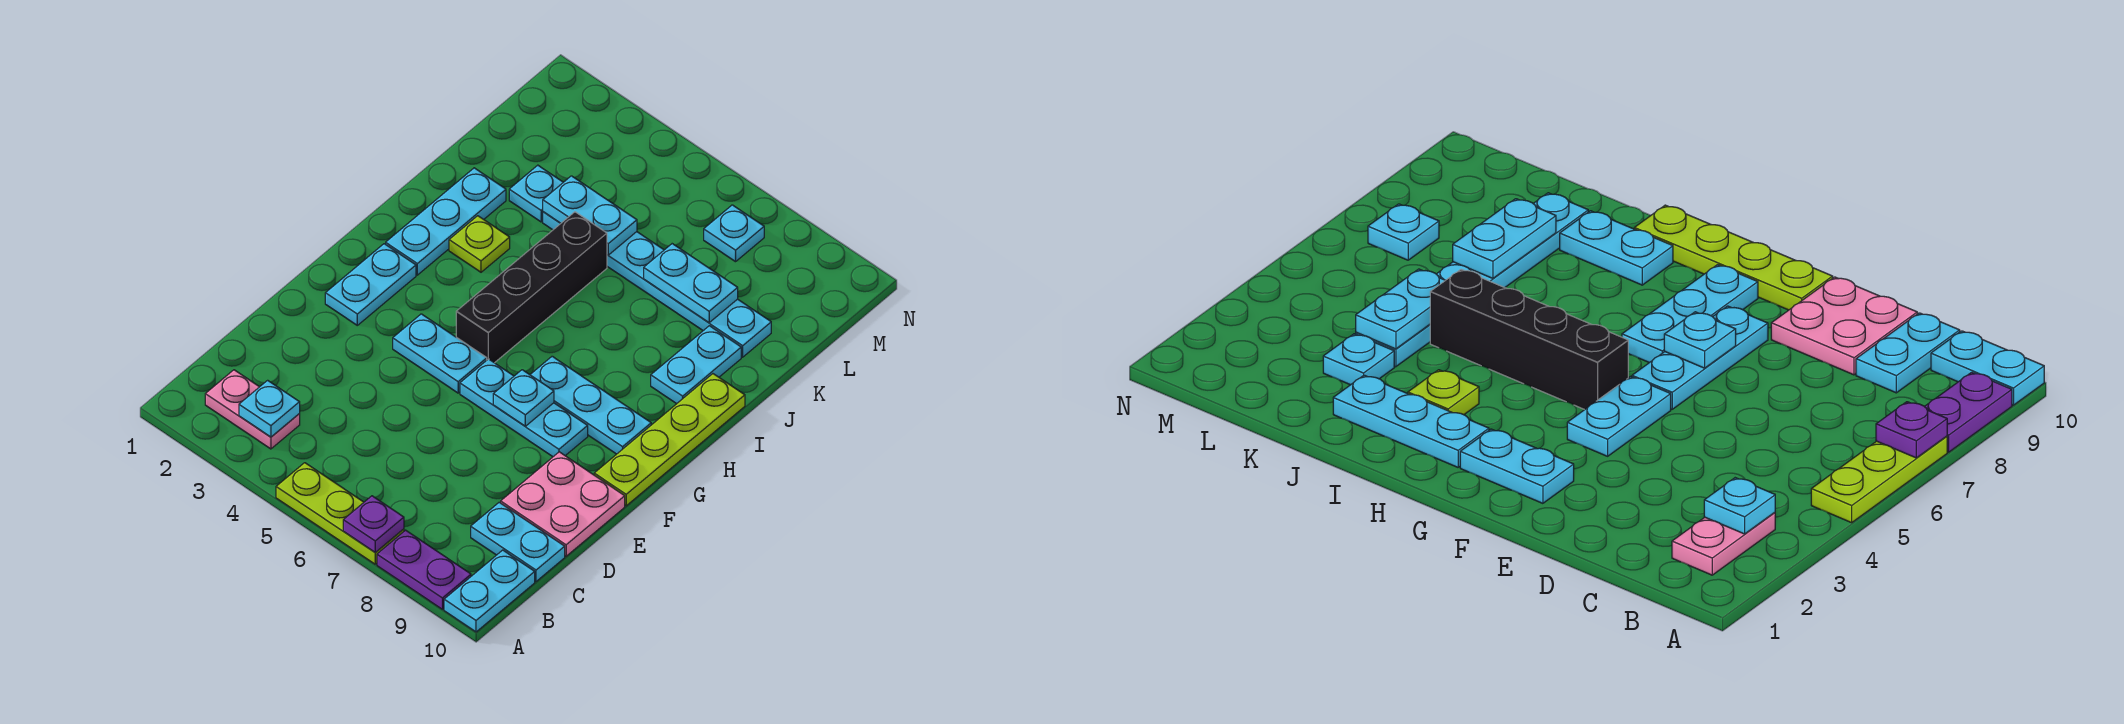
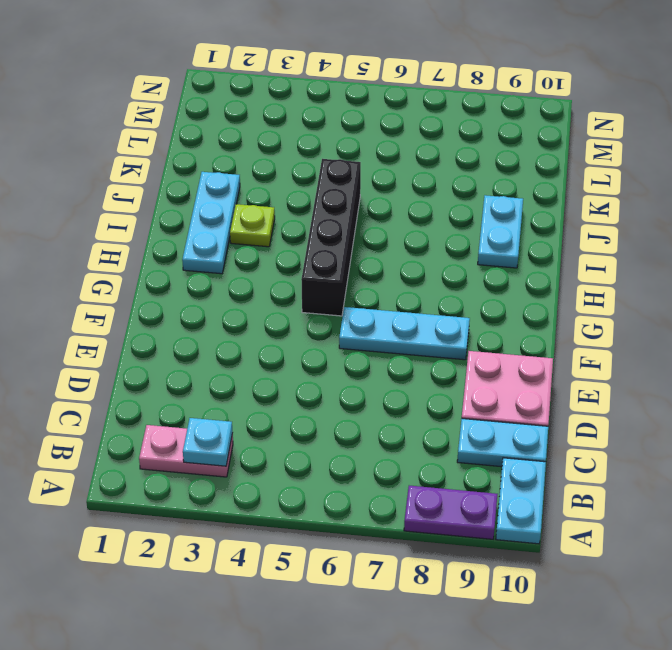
none -> lime 1x3 plate [276,463,404,564]
none -> cyan 1x2 plate [325,244,416,325]
none -> cyan 1x2 plate [393,314,487,393]

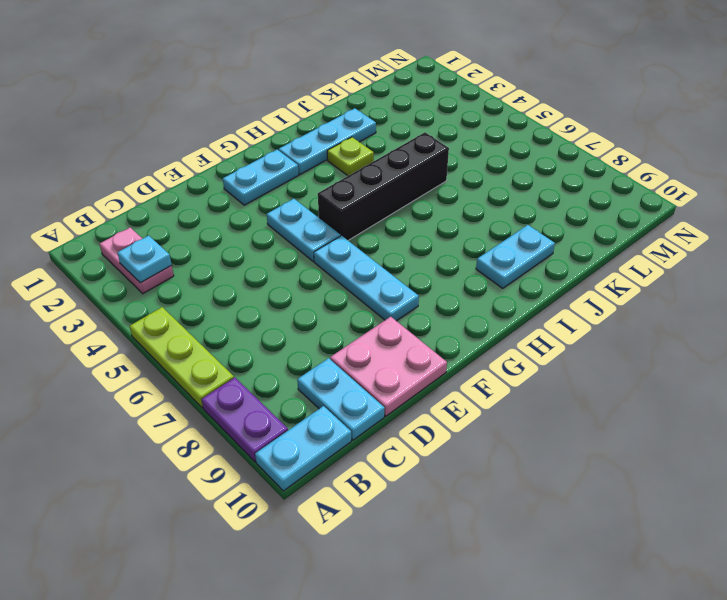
none -> lime 1x4 plate [594,374,745,506]
none -> cyan 1x3 plate [530,356,651,454]
none -> cyan 1x1 plate [509,165,563,222]

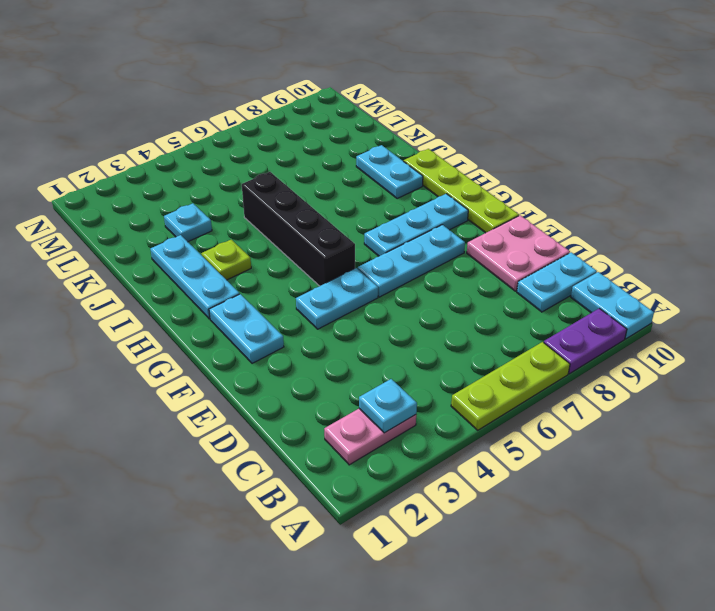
none -> cyan 1x6 plate [543,212,771,357]
none -> cyan 1x1 plate [704,205,764,262]
none -> purple 1x1 plate [343,496,404,553]

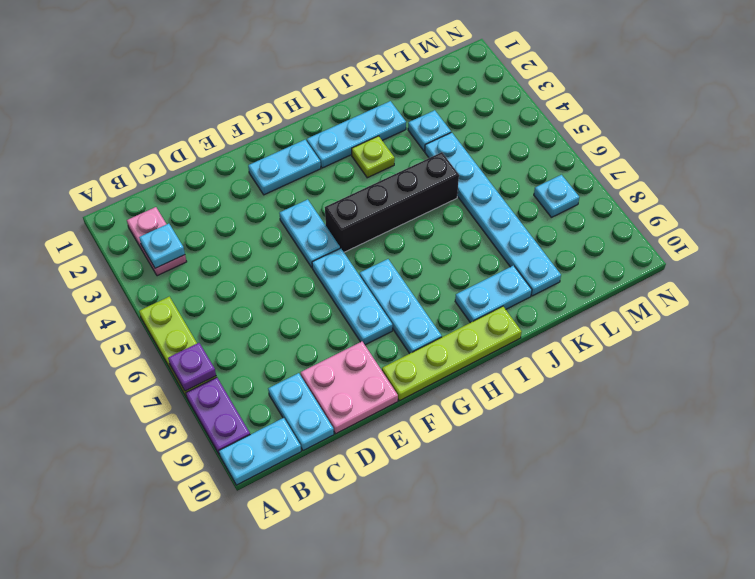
none -> cyan 1x1 plate [493,370,554,426]
none -> cyan 1x2 plate [543,176,637,255]
none -> cyan 1x2 plate [644,244,738,323]

